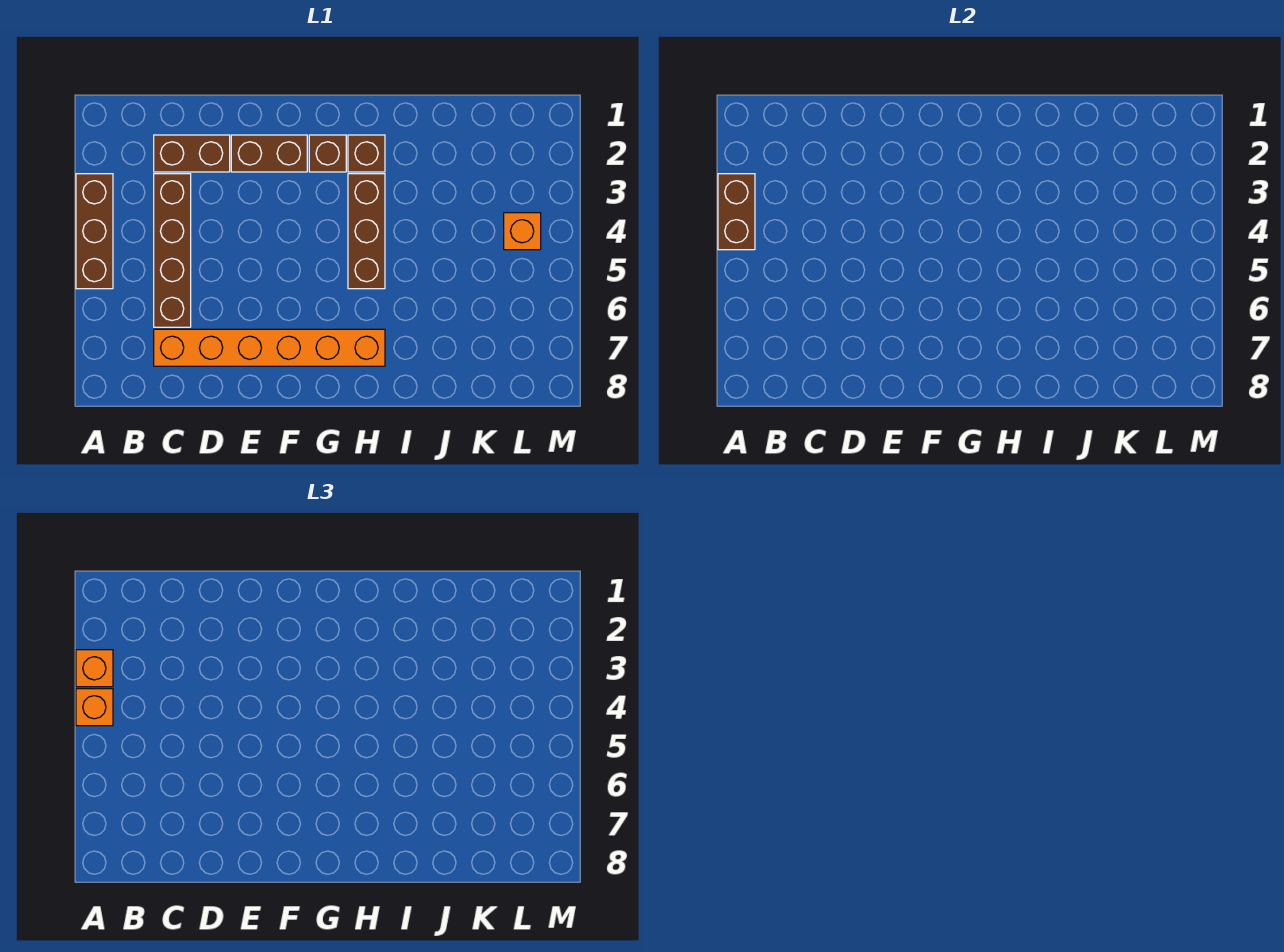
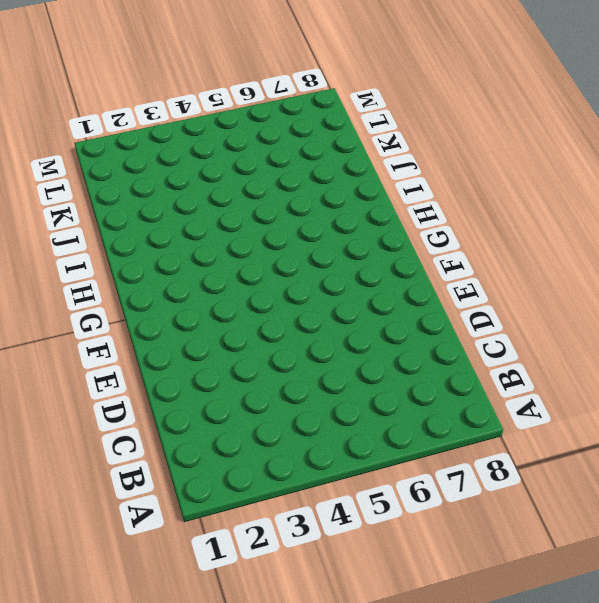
none -> brown 1x3 brick [76,174,113,289]
none -> brown 1x2 brick [154,135,230,172]
none -> brown 1x4 brick [154,174,191,327]

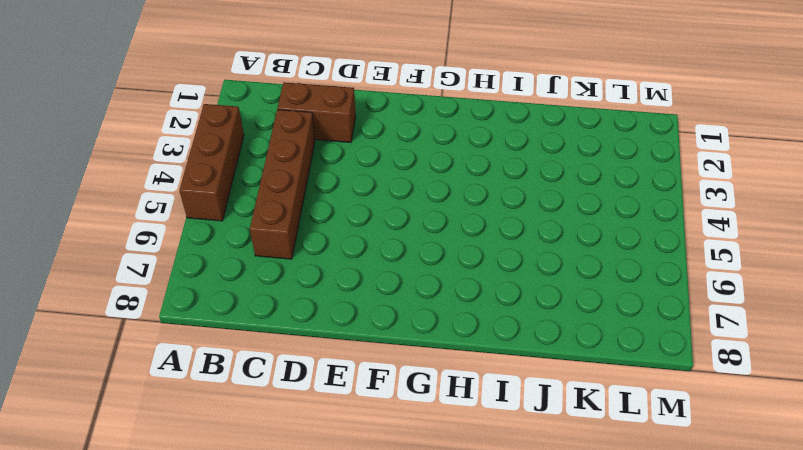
none -> orange 1x6 brick [154,329,385,366]
none -> brown 1x2 brick [231,135,307,172]
none -> brown 1x1 brick [309,135,346,172]

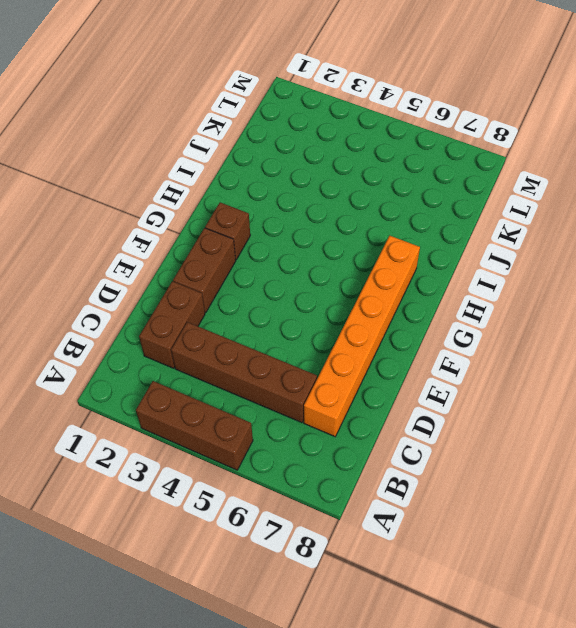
none -> brown 1x1 brick [348,135,385,172]
none -> brown 1x3 brick [348,174,385,289]
none -> orange 1x1 brick [504,213,541,250]

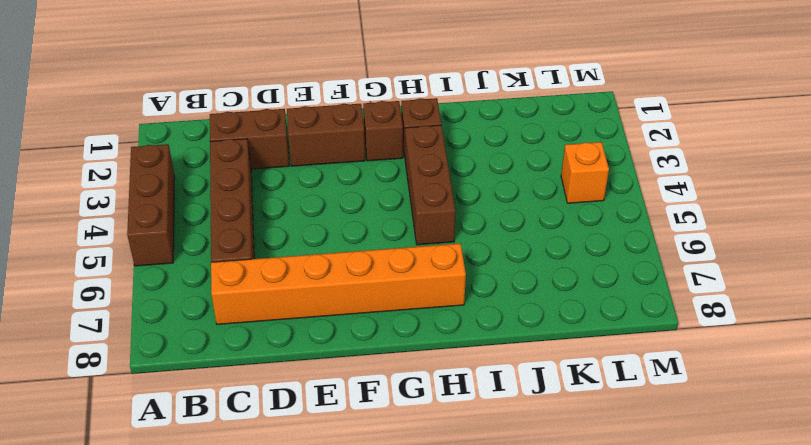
none -> brown 1x2 brick [718,174,755,250]
none -> orange 1x1 brick [76,650,113,687]
none -> orange 1x1 brick [76,689,113,726]

